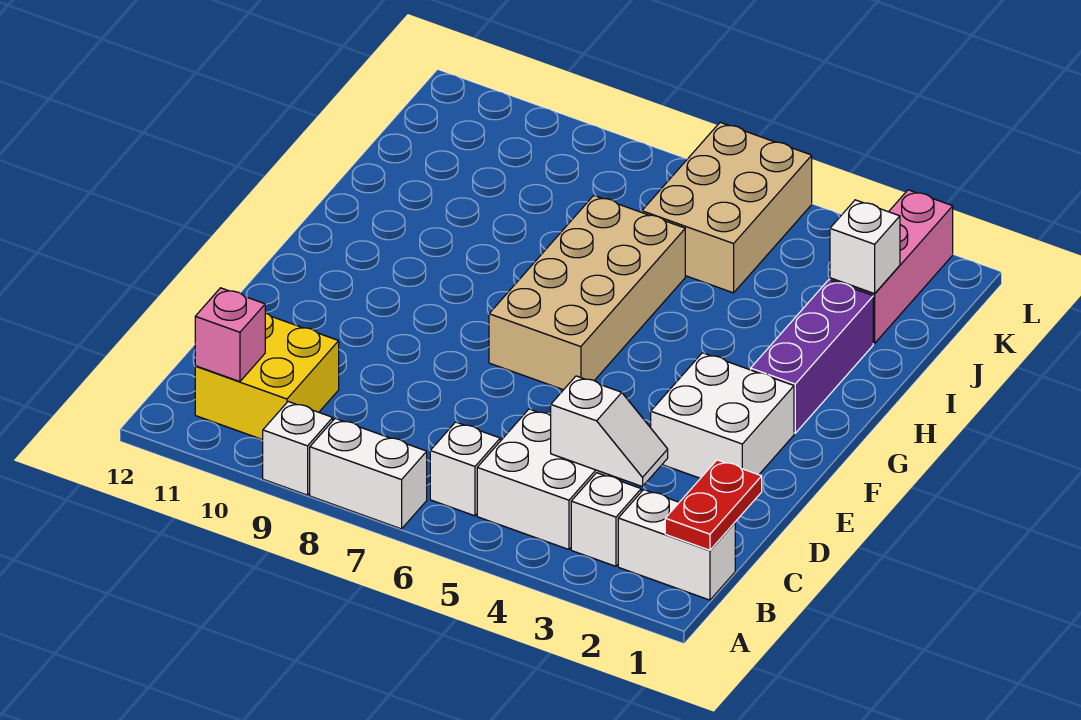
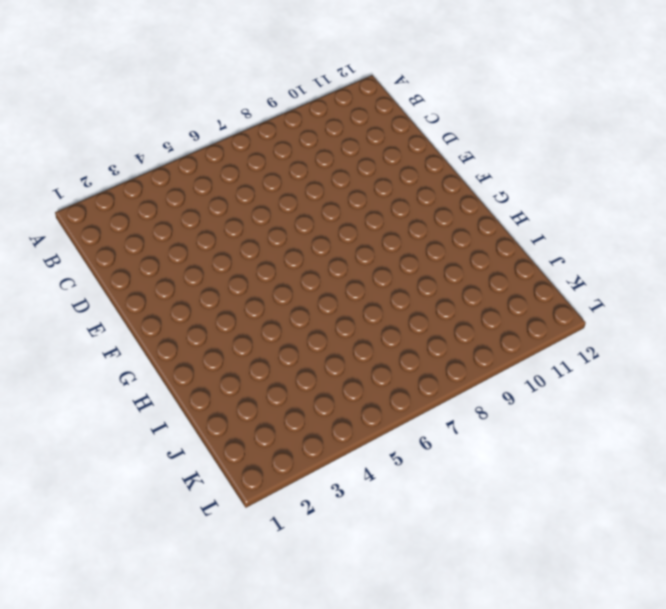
none -> white 1x2 brick [310,418,427,529]
none -> white 1x1 brick [263,402,333,495]
none -> white 1x2 brick [618,490,735,600]

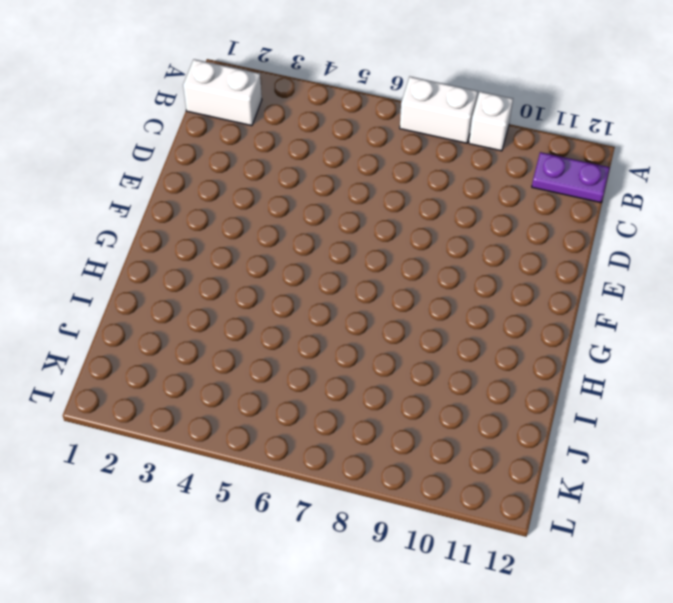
purple 1x2 plate [532,152,610,203] -> yellow 2x2 brick [195,313,339,440]
none -> white 1x1 brick [571,473,641,566]
none -> white 2x2 brick [477,409,621,549]
none -> white 1x1 brick [430,422,500,516]

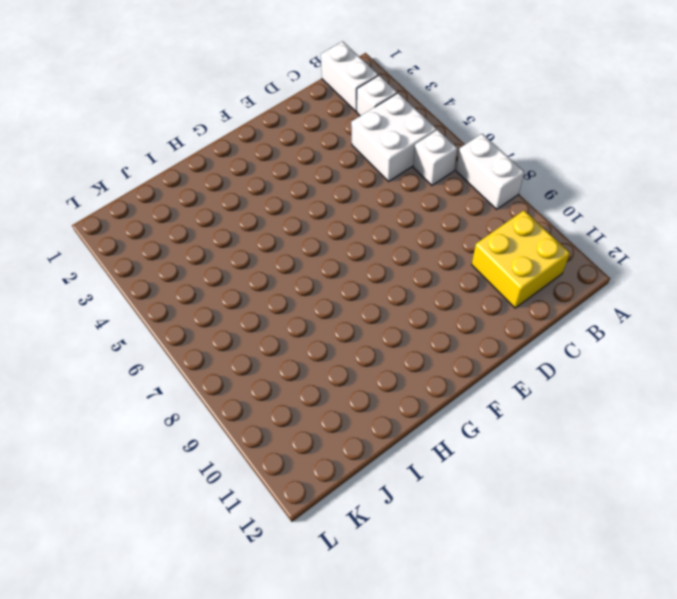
none -> white 1x1 brick [263,402,333,495]
none -> white 2x2 brick [651,353,794,478]
none -> tan 2x4 brick [489,196,685,390]

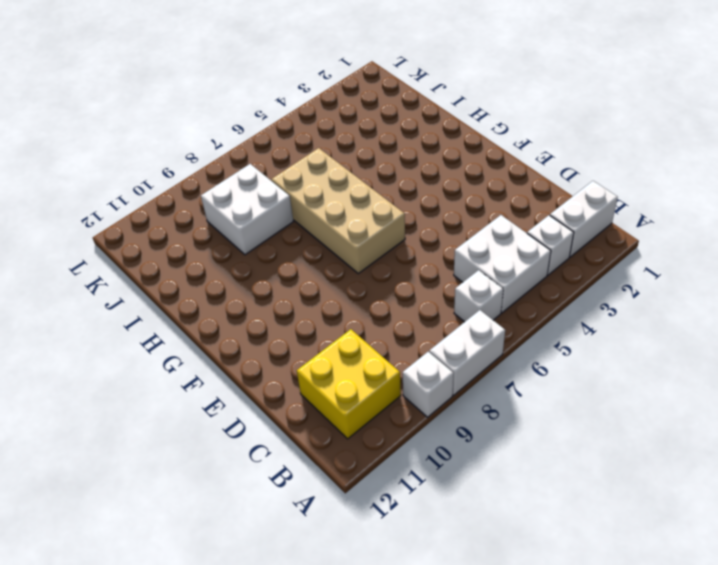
white 2x2 brick [201,164,293,255] -> white 2x2 brick moved to [651,353,794,478]
none -> purple 1x3 brick [751,280,873,433]
none -> pink 1x3 brick [830,190,953,343]
none -> tan 2x3 brick [642,122,812,293]

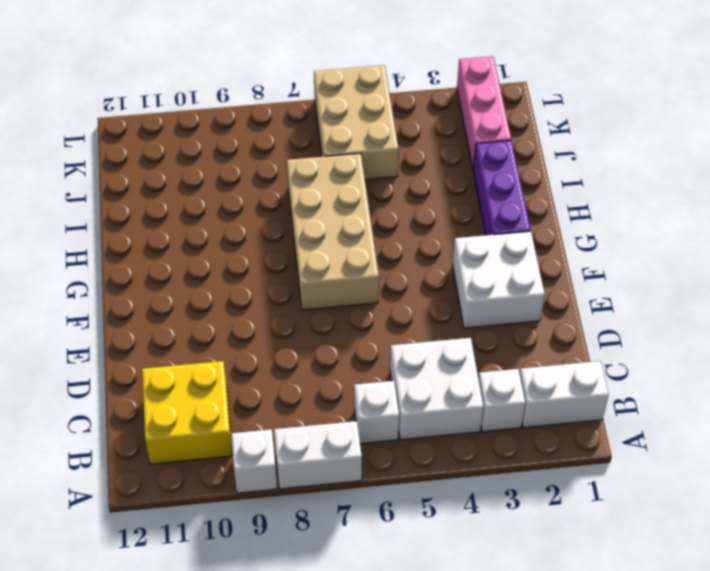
none -> red 1x2 plate [665,460,762,550]
none -> pink 1x1 brick [195,288,265,382]
none -> white 1x2 slope [551,376,668,487]

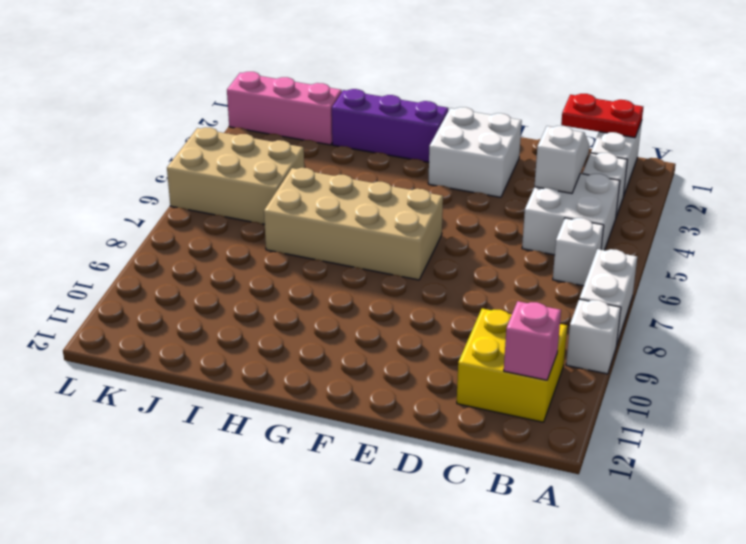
none -> white 1x1 brick [830,200,900,294]

